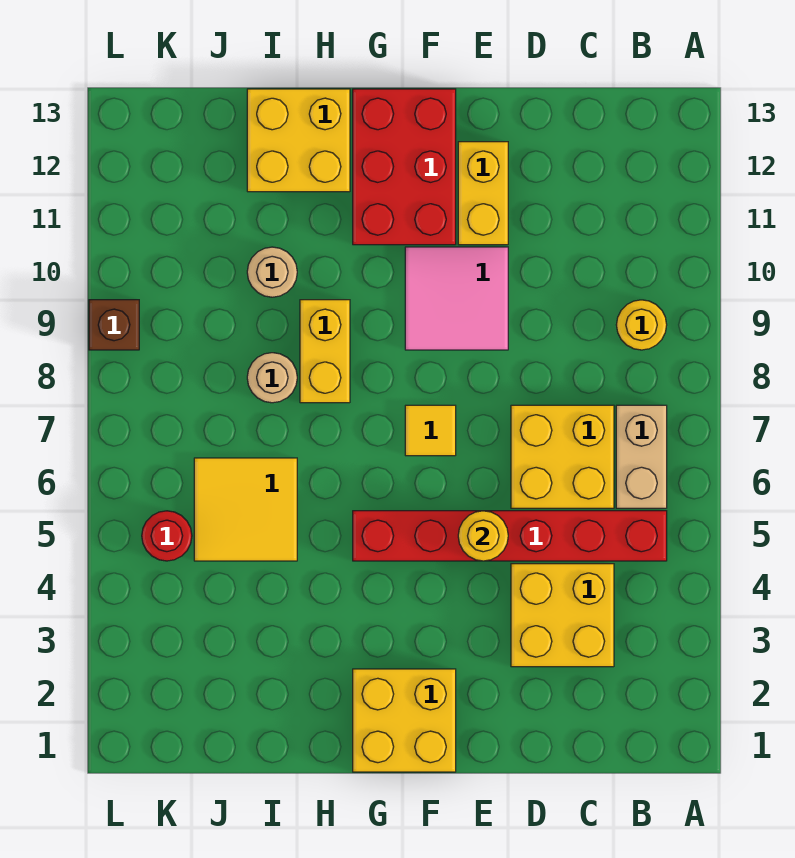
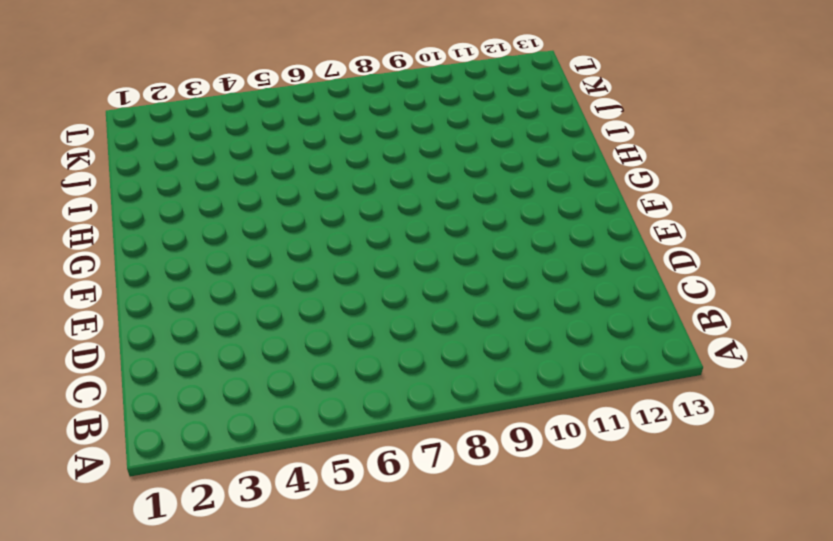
none -> red 1x6 brick [353,511,667,561]
none -> tan 1x2 brick [616,405,667,508]
none -> yellow 1x1 round brick [616,300,667,350]

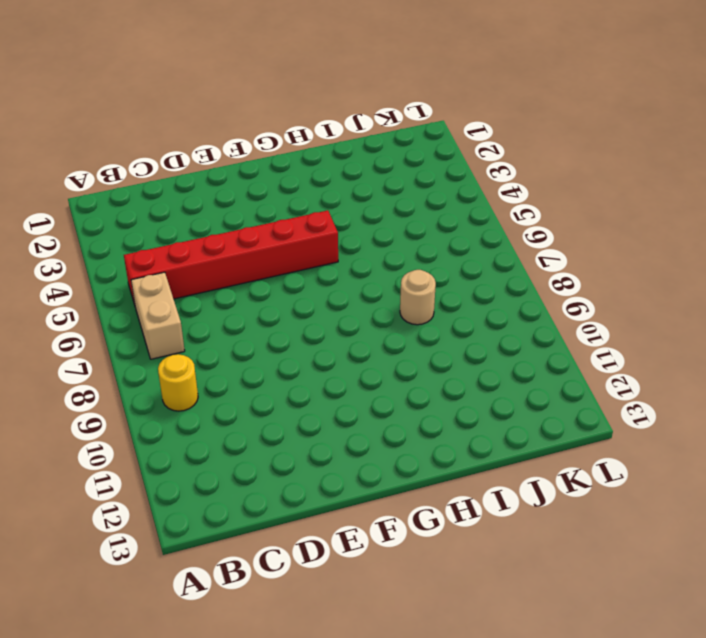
none -> yellow 2x2 brick [511,564,614,667]
none -> yellow 2x2 brick [511,405,614,508]
none -> pink 2x2 tile [405,247,508,350]

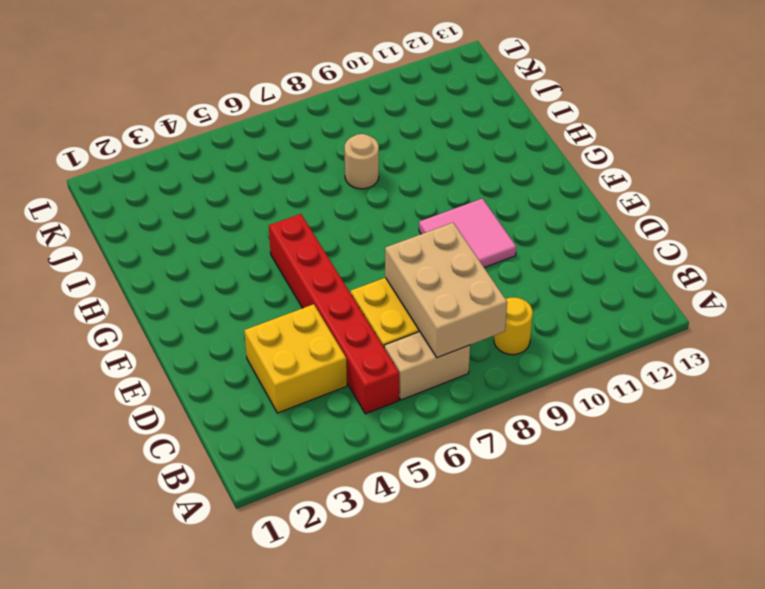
tan 2x3 brick [385,223,507,358] -> none
none -> yellow 1x2 brick [458,142,508,245]
none -> yellow 2x2 brick [353,669,456,772]
none -> yellow 1x1 tile [405,405,456,456]

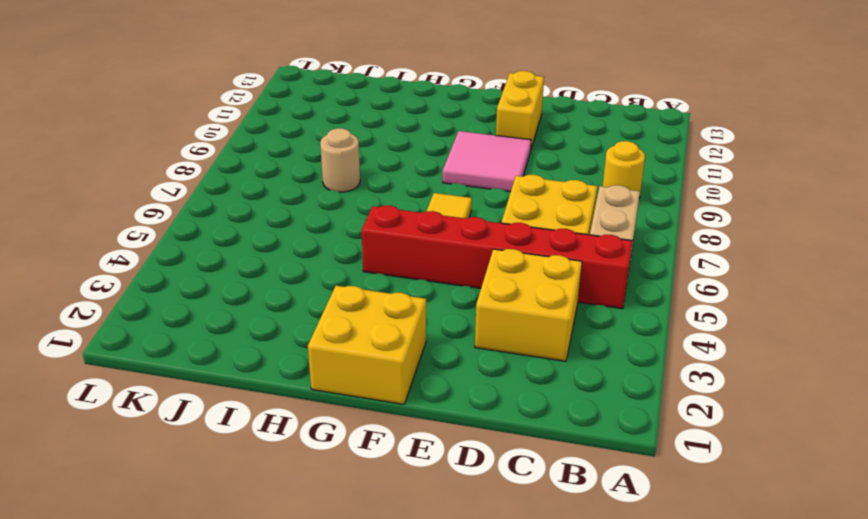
none -> red 2x3 brick [353,89,456,245]
none -> yellow 1x2 brick [300,300,350,403]
none -> yellow 2x2 brick [247,89,350,192]

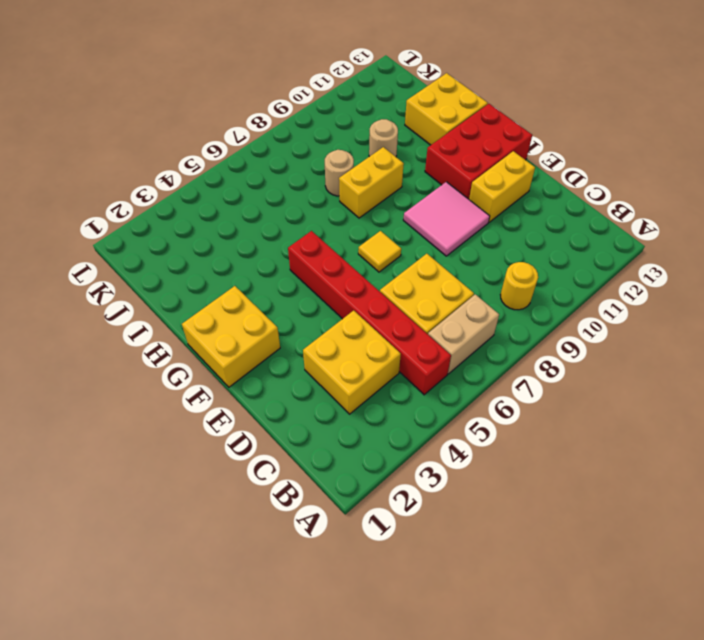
none -> yellow 2x2 tile [194,458,297,561]
none -> red 1x1 round brick [142,511,192,561]
none -> brown 1x1 brick [89,300,139,350]

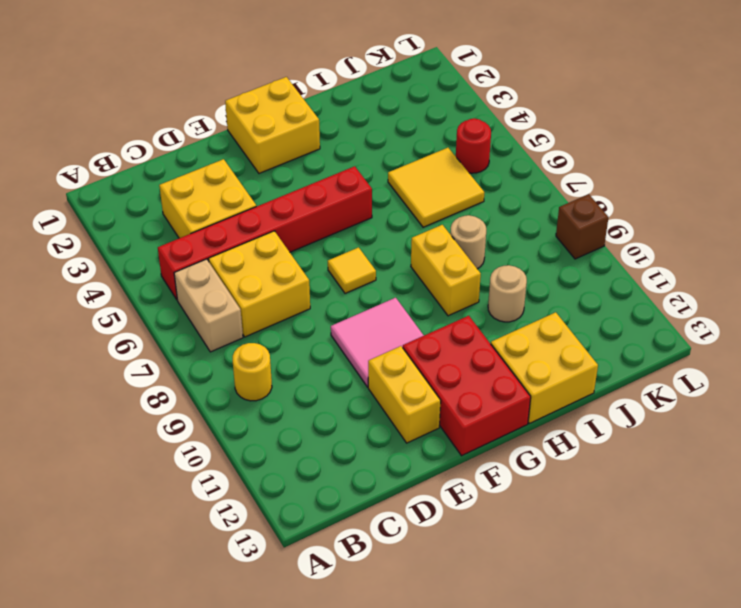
none -> yellow 1x1 round brick [458,511,508,561]

